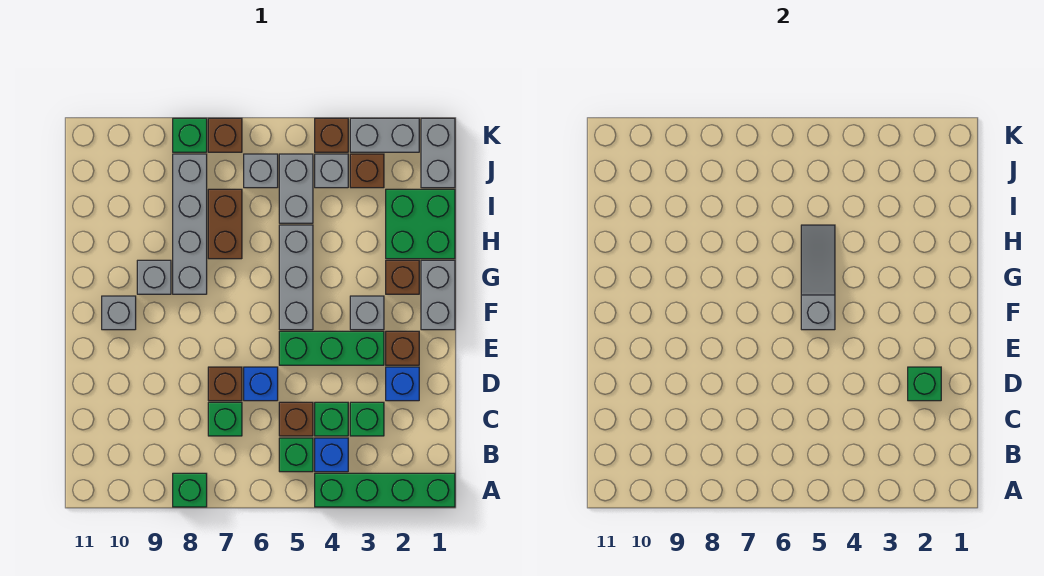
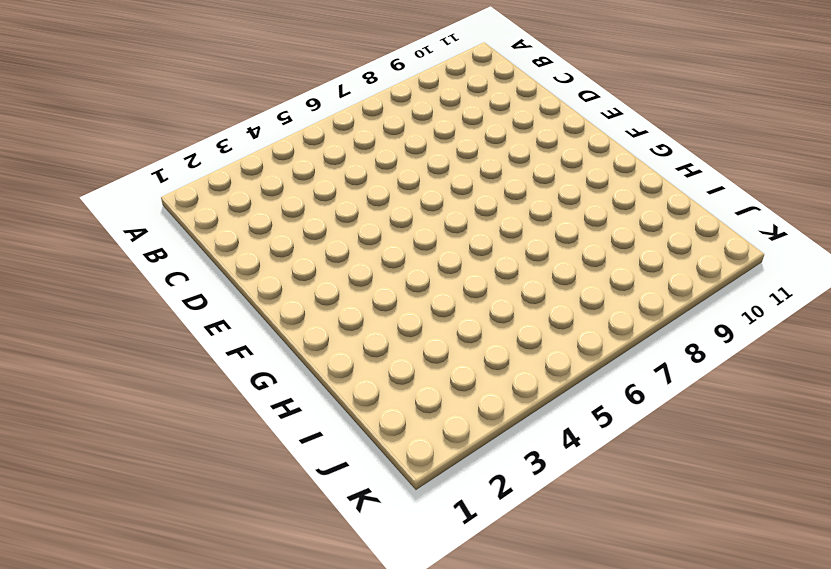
none -> green 1x4 brick [315,473,455,507]
none -> green 1x1 brick [173,473,207,507]
none -> blue 1x1 brick [315,438,348,472]
none -> green 1x1 brick [279,438,313,472]

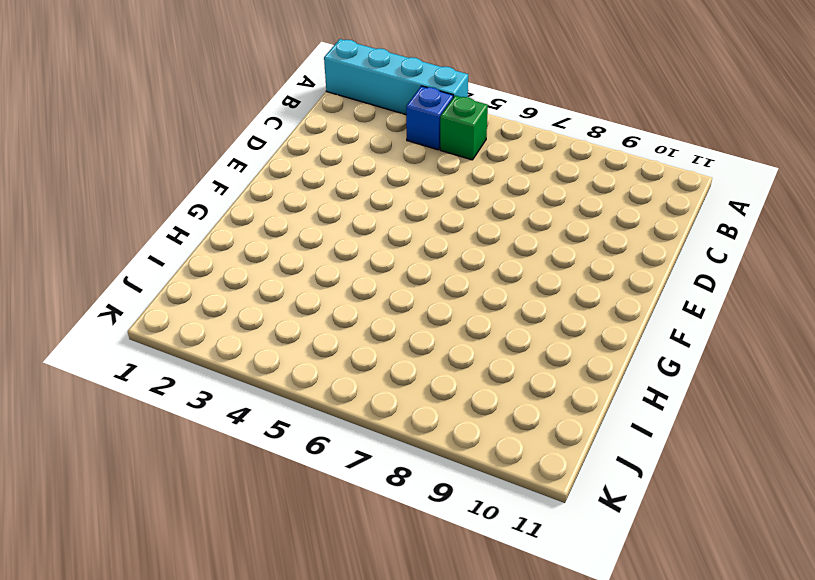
cyan 1x4 brick [324,39,468,114] -> green 1x4 brick [315,473,455,507]
none -> green 1x1 brick [173,473,207,507]
none -> green 1x1 brick [350,402,384,436]
none -> green 1x1 brick [315,402,348,436]
none -> brown 1x1 brick [279,402,313,436]

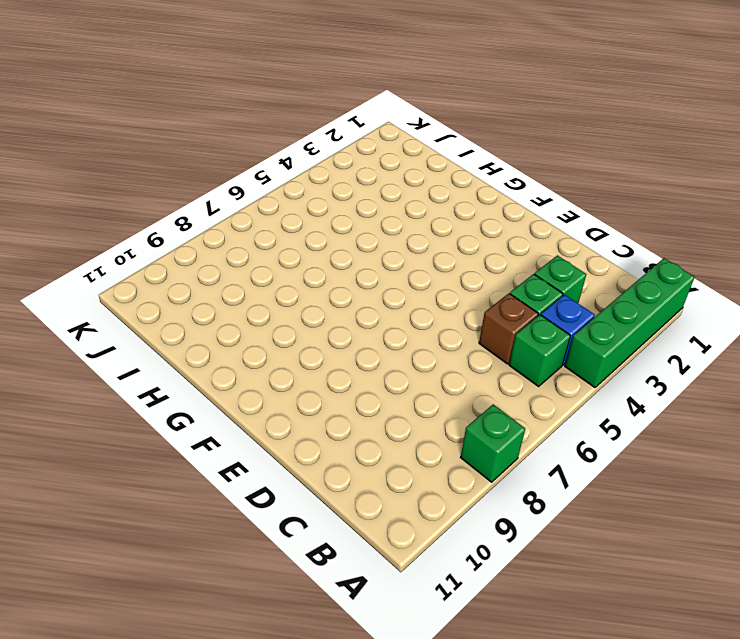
none -> green 1x1 brick [208,402,242,436]
none -> blue 1x1 brick [386,367,419,401]
none -> blue 1x1 brick [244,367,278,401]
none -> brown 1x1 brick [208,367,242,401]

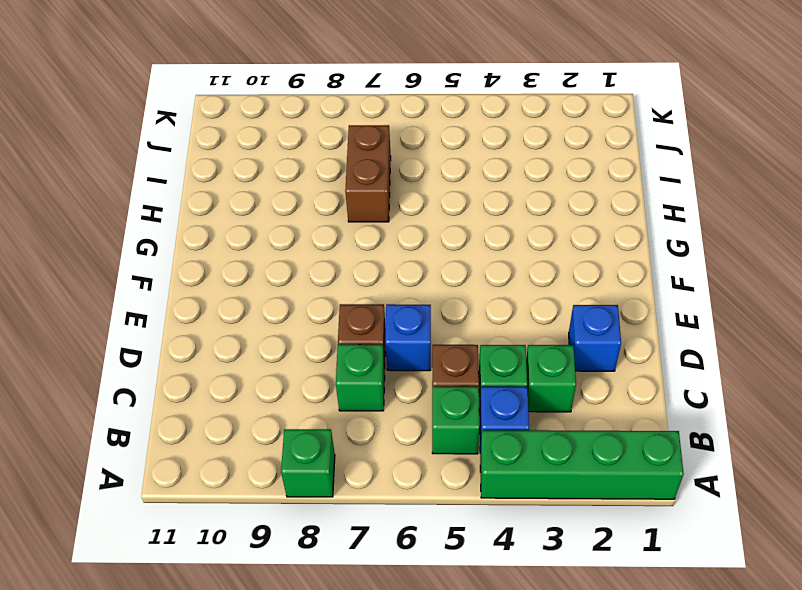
none -> brown 1x1 brick [386,331,419,365]
none -> green 1x3 brick [279,331,384,365]
none -> grey 1x2 brick [421,260,455,330]
none -> grey 1x1 brick [350,296,384,330]

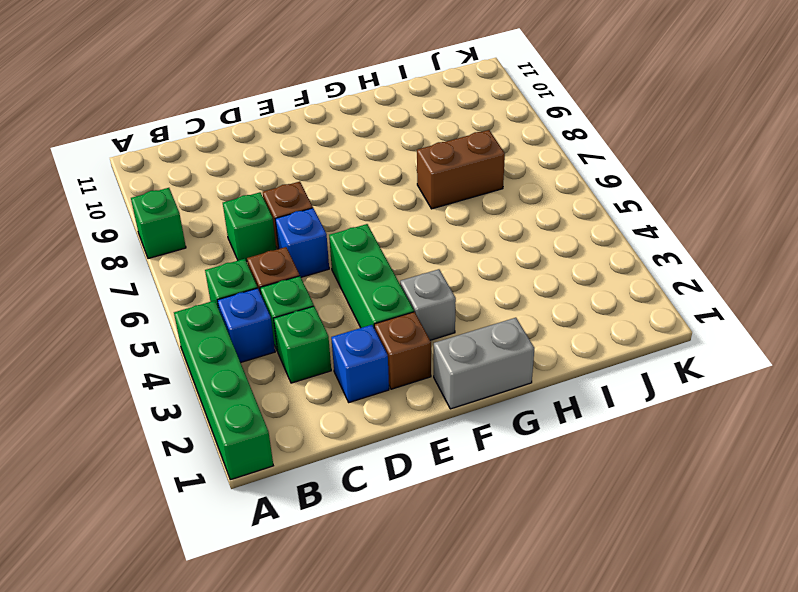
none -> grey 1x3 brick [279,225,313,330]
none -> grey 1x1 brick [102,296,136,330]
none -> brown 1x1 brick [386,260,419,294]
none -> grey 1x4 brick [173,154,207,294]

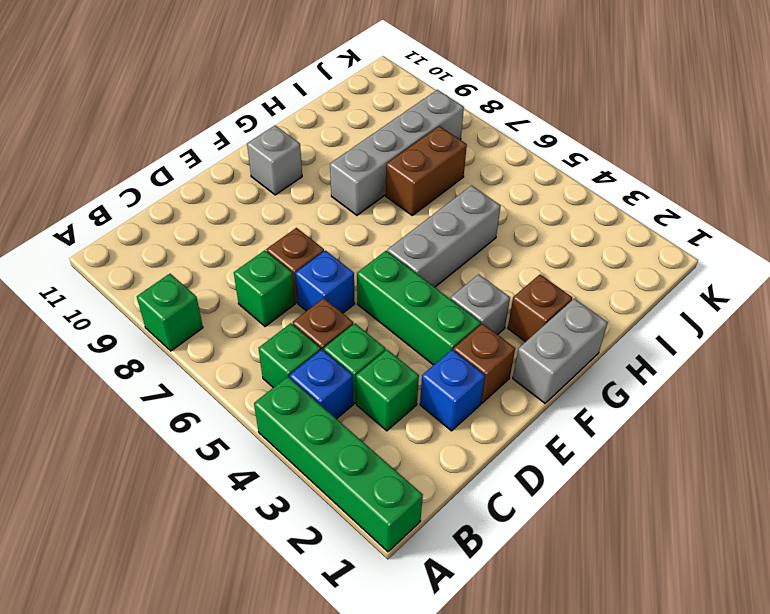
none -> grey 1x1 brick [137,260,171,294]
none -> green 2x2 brick [386,189,455,259]
none -> grey 1x2 brick [279,154,313,223]
none -> grey 1x2 brick [421,118,455,188]

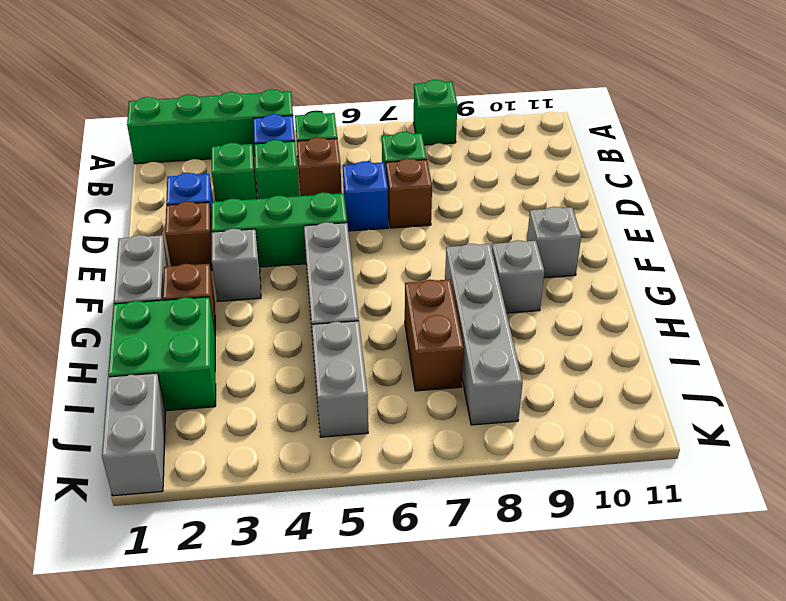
none -> brown 1x1 brick [350,154,384,188]
none -> grey 1x1 brick [315,154,348,188]
none -> grey 1x1 brick [244,154,278,188]
none -> grey 1x2 brick [350,118,419,152]

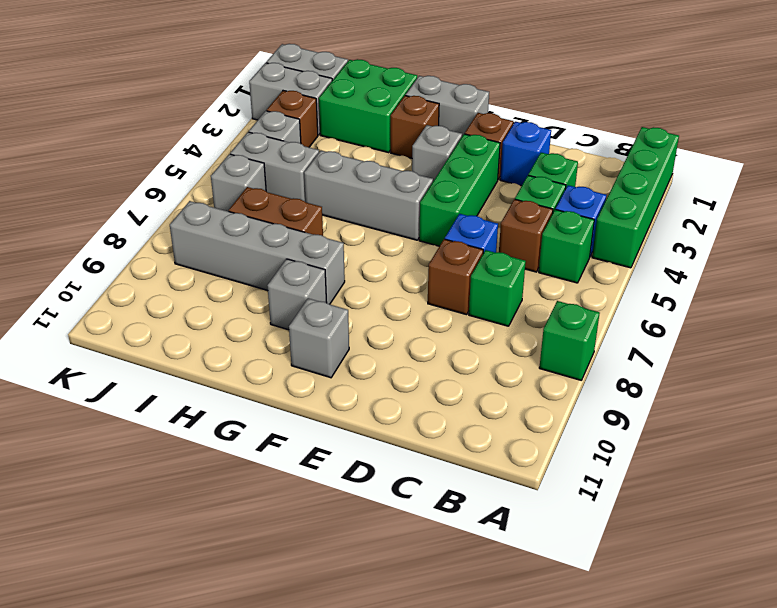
grey 1x2 brick [249,63,332,135] -> grey 1x2 brick turned to [350,118,419,152]
none -> brown 1x1 brick [315,118,348,152]
none -> brown 1x1 brick [208,118,242,152]
none -> green 1x1 brick [173,118,207,152]
none -> green 1x1 brick [908,367,941,401]

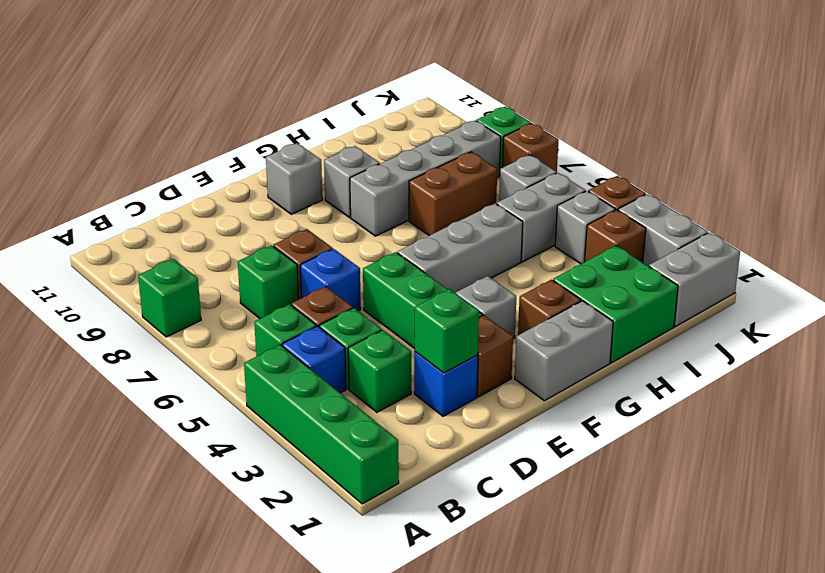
none -> grey 1x3 slope [801,225,835,330]

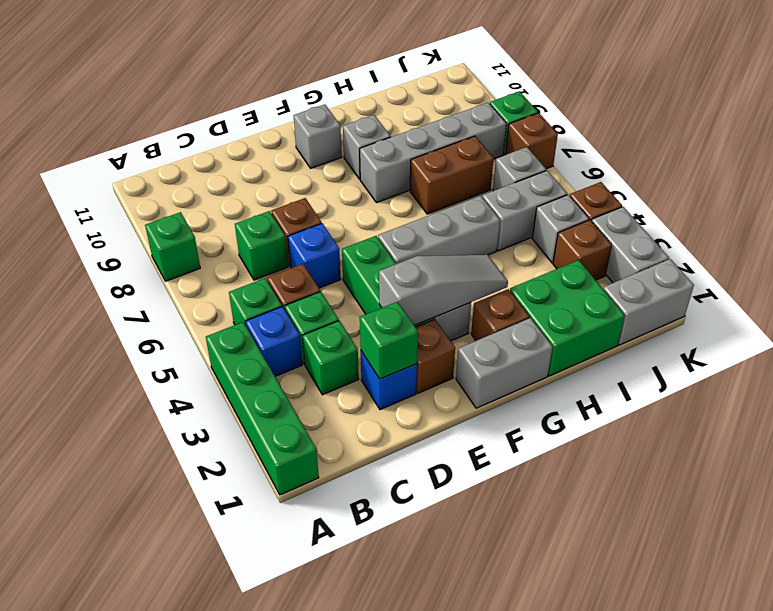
grey 1x3 slope [379,255,508,326] -> grey 1x3 slope moved to [801,225,835,330]

